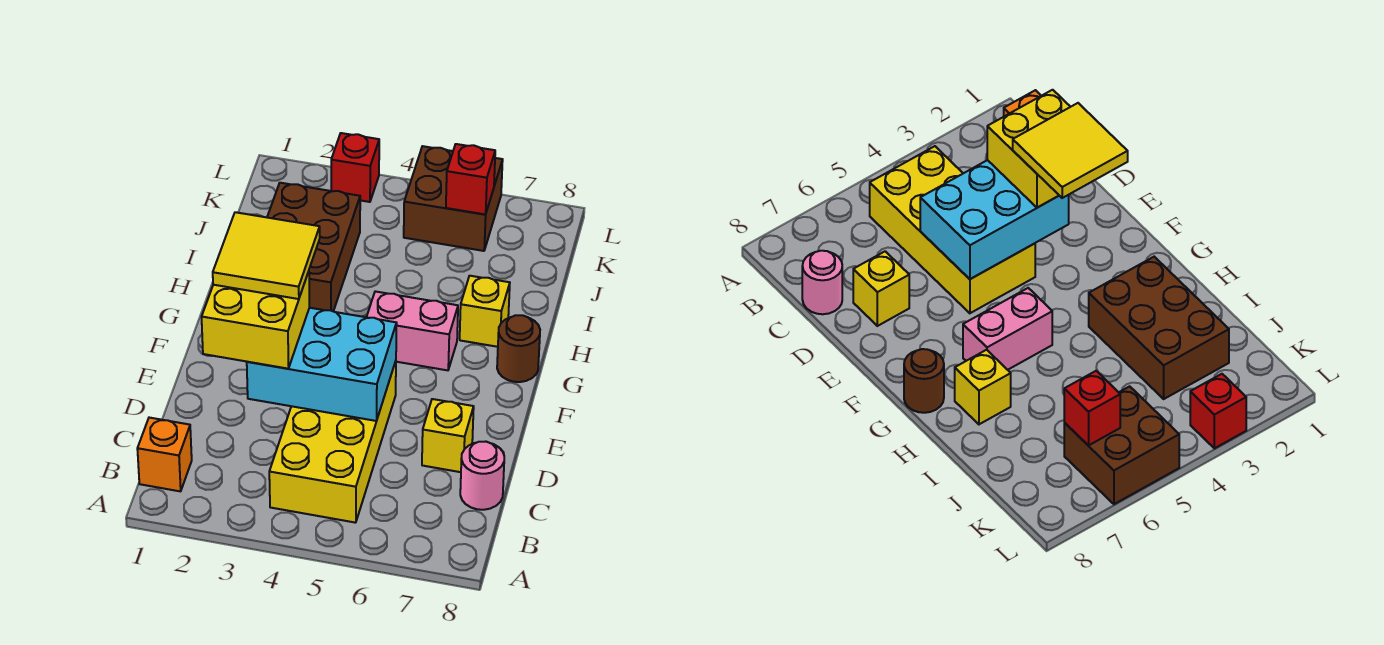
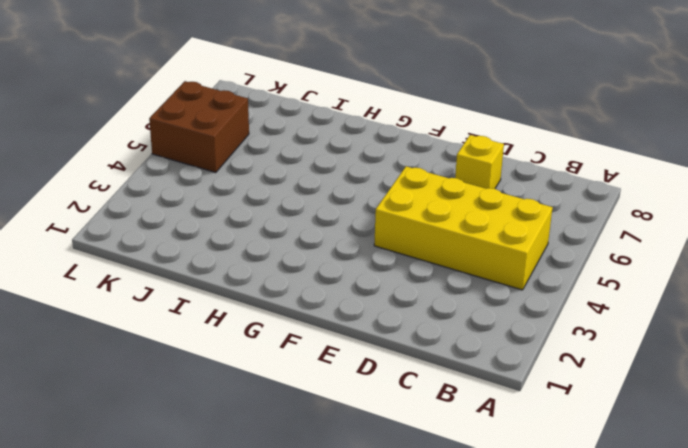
none -> orange 1x1 brick [137,418,192,491]
none -> pink 1x1 round brick [460,442,504,510]
none -> pink 1x2 brick [367,291,458,370]

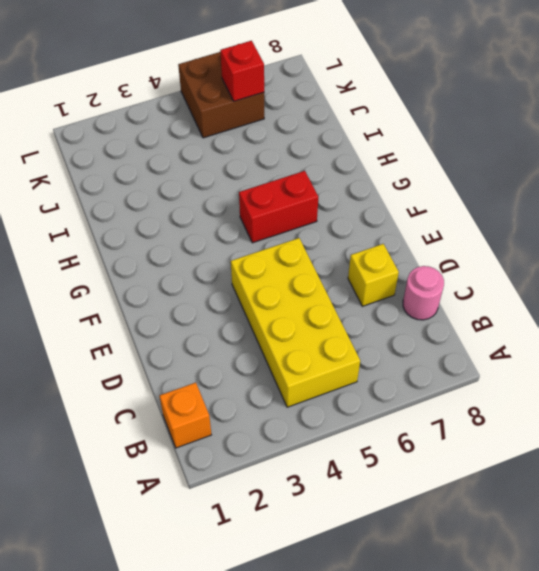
red 1x2 brick [239,171,318,243] -> pink 1x2 brick [367,291,458,370]
none -> brown 1x1 round brick [497,315,540,382]
none -> brown 2x3 brick [267,183,360,311]
none -> yellow 1x1 brick [460,276,510,347]

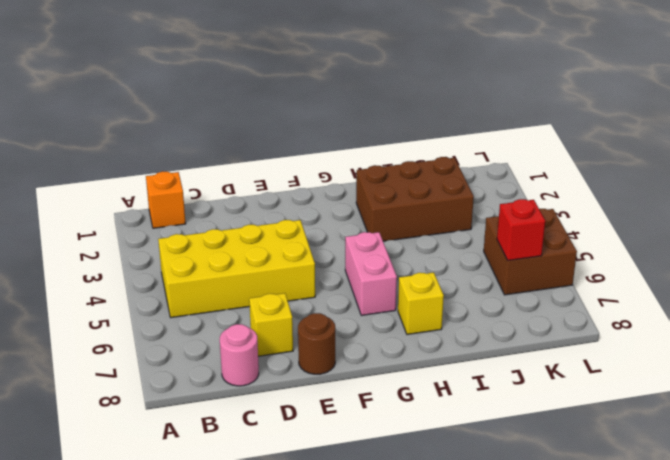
brown 1x1 round brick [298,313,335,374] -> brown 1x1 round brick moved to [497,315,540,382]
none -> red 1x1 brick [331,133,379,202]
none -> cyan 2x3 brick [247,308,397,421]
none -> yellow 2x2 brick [202,271,309,369]

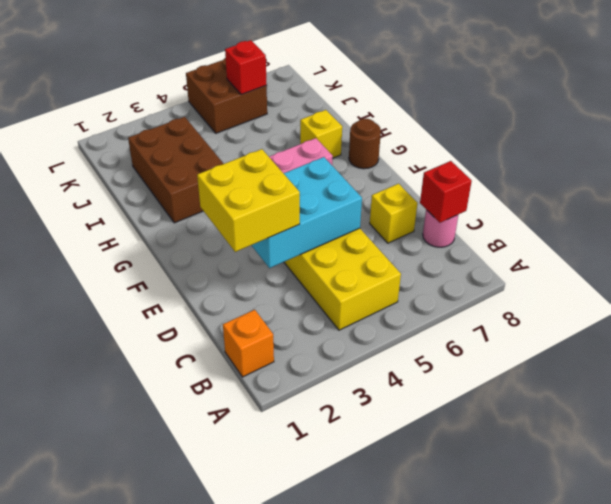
red 1x1 brick [420,161,472,223] -> red 1x1 brick moved to [331,133,379,202]
none -> yellow 2x2 tile [213,212,320,299]

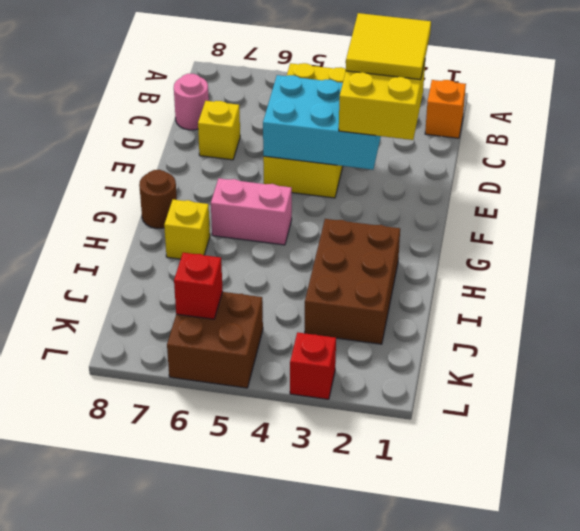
yellow 2x2 tile [346,13,431,80] -> yellow 2x2 tile moved to [213,212,320,299]

